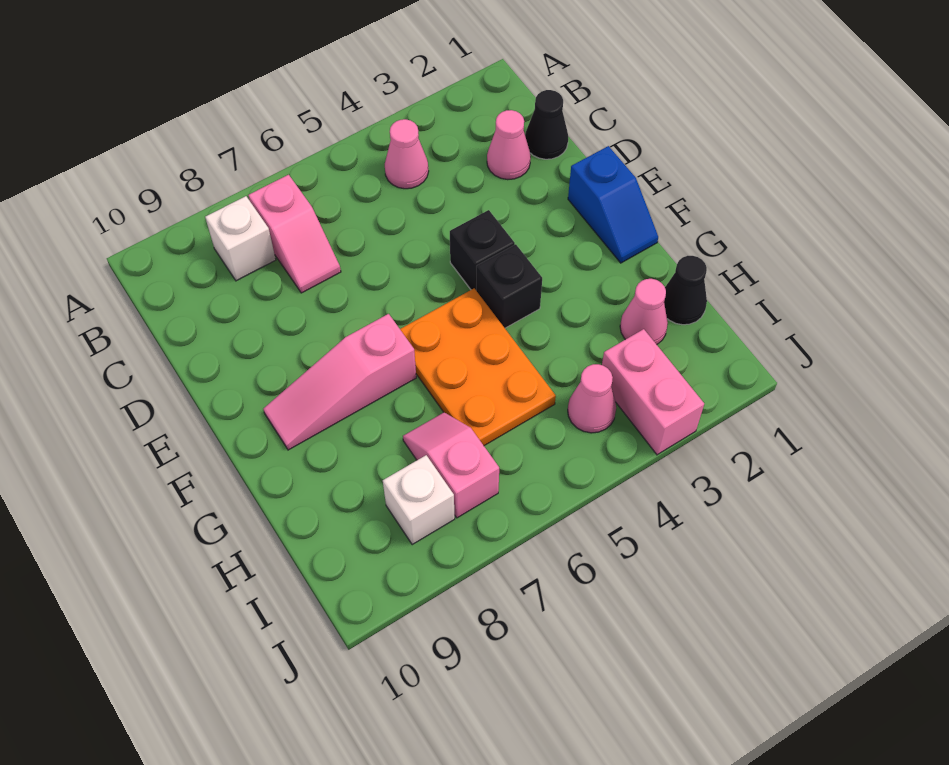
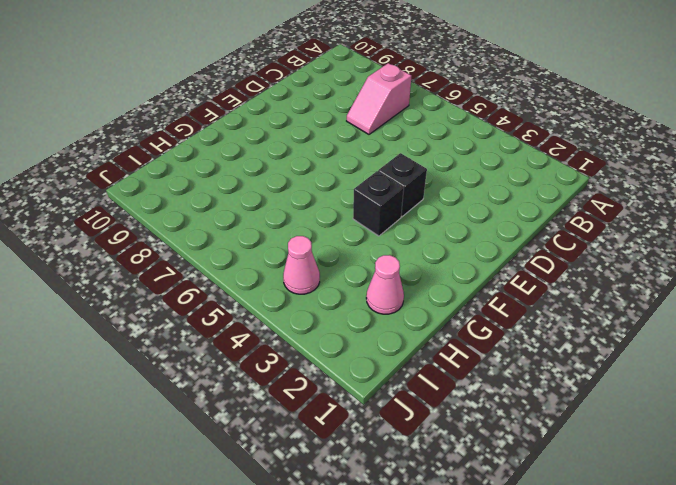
none -> pink 1x1 cone [385,119,429,189]
none -> white 1x1 brick [205,196,276,281]
none -> black 1x1 cone [525,90,568,159]

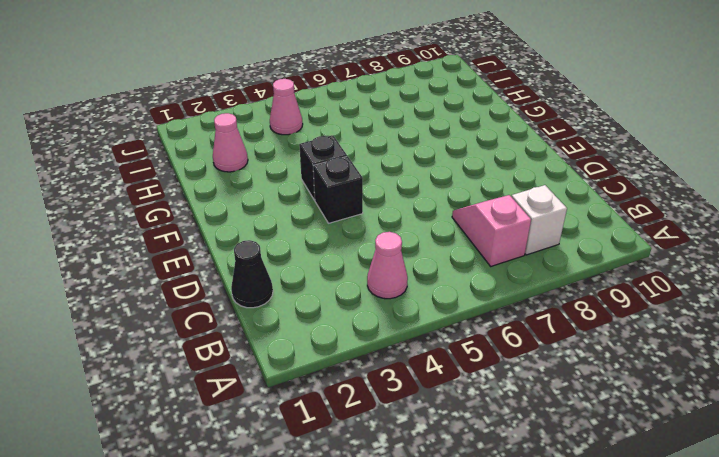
none -> pink 1x1 cone [487,110,531,180]
none -> blue 1x2 slope [568,146,658,263]
none -> orange 2x3 plate [400,288,556,446]

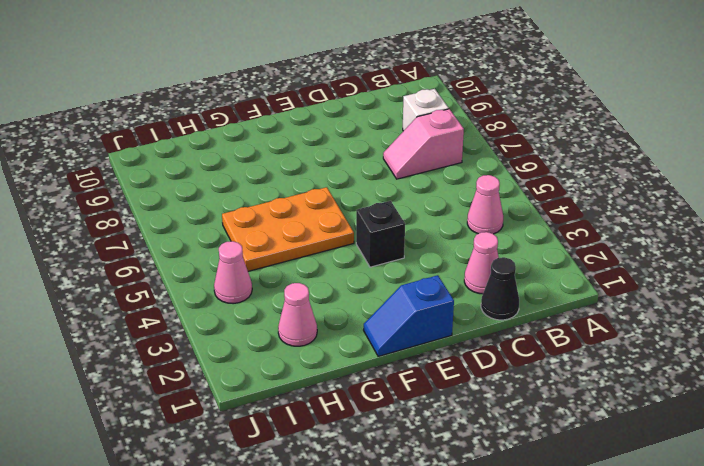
none -> black 1x1 brick [476,244,542,328]
none -> pink 1x3 slope [263,314,416,450]
none -> black 1x1 cone [664,256,707,325]

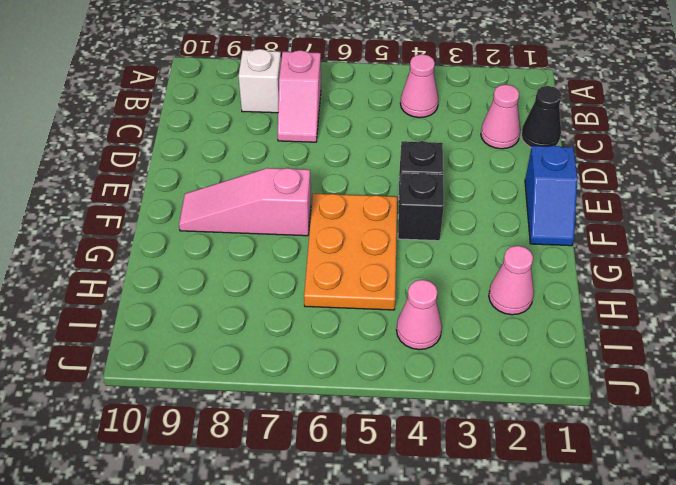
none -> black 1x1 cone [664,256,707,325]
none -> pink 1x2 slope [403,412,499,518]
none -> pink 1x2 brick [602,329,704,455]

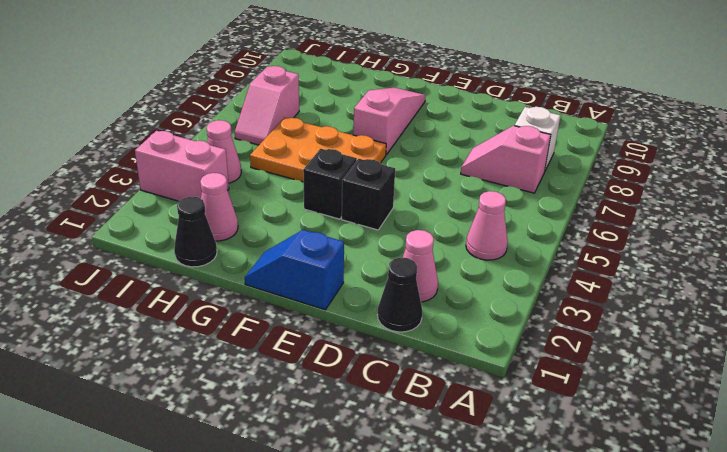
pink 1x2 slope [235,66,299,145] -> pink 1x2 slope turned to [403,412,499,518]
none -> white 1x1 brick [383,455,455,545]

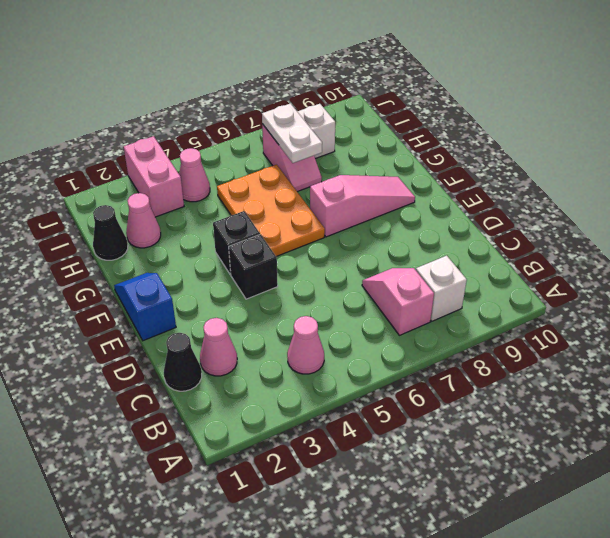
white 1x2 plate [262,103,322,163] -> none

